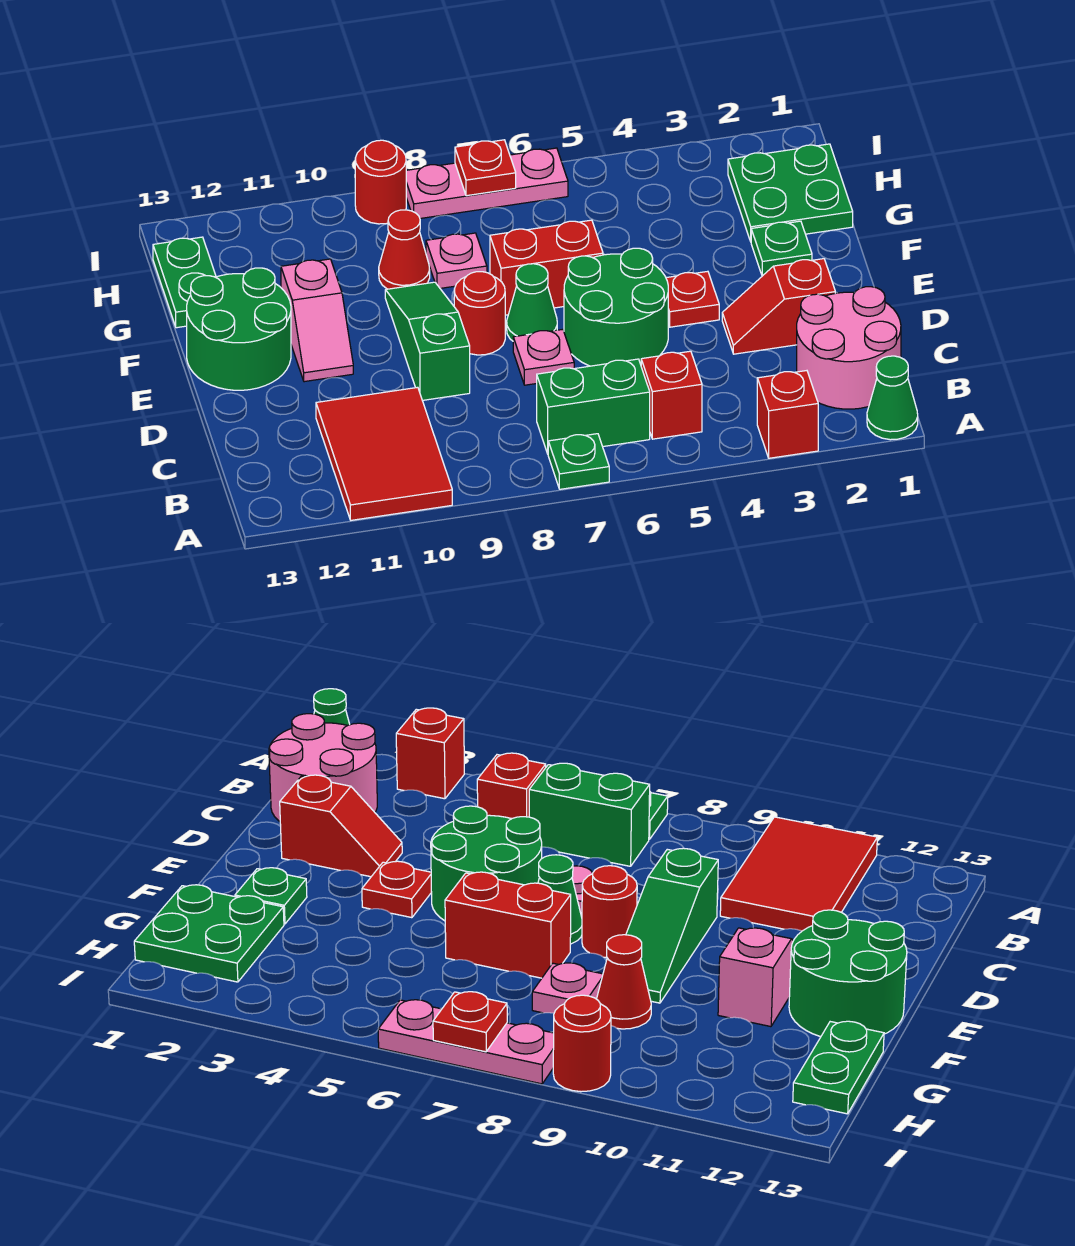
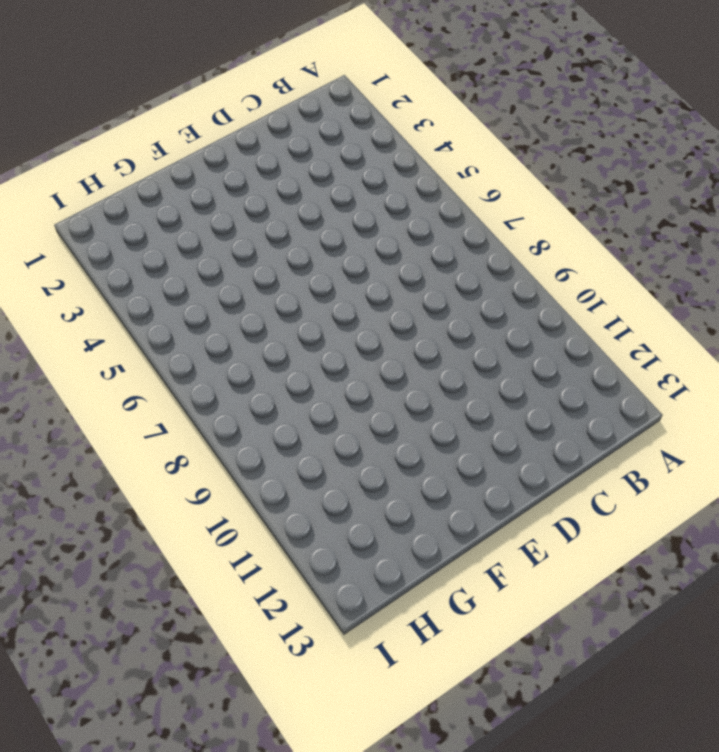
none -> green 1x1 cone [867,356,918,440]
none -> red 1x1 brick [757,371,818,458]
none -> green 1x1 plate [548,434,609,489]

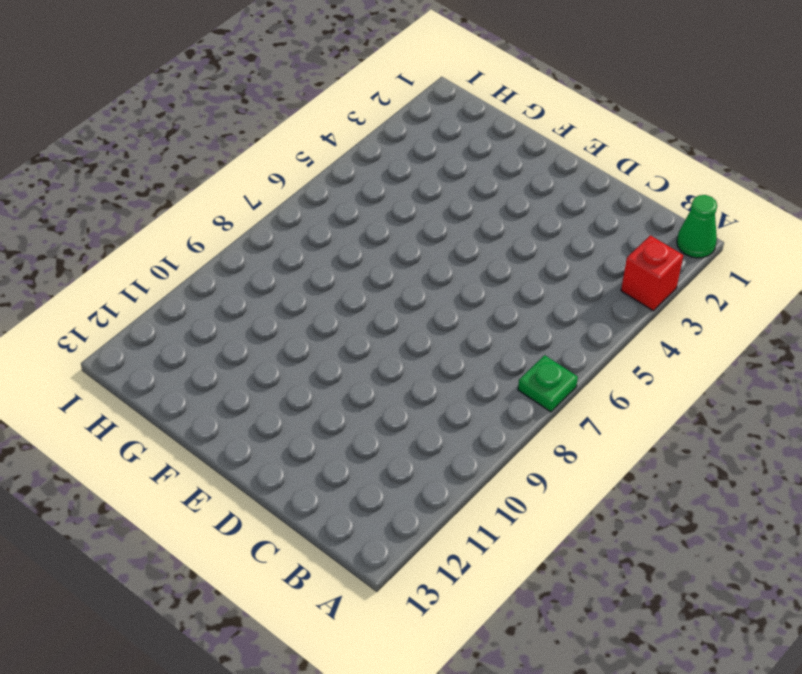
none -> red 2x3 tile [316,387,452,520]
none -> pink 2x2 round brick [797,287,901,409]
none -> red 1x1 brick [641,351,702,439]

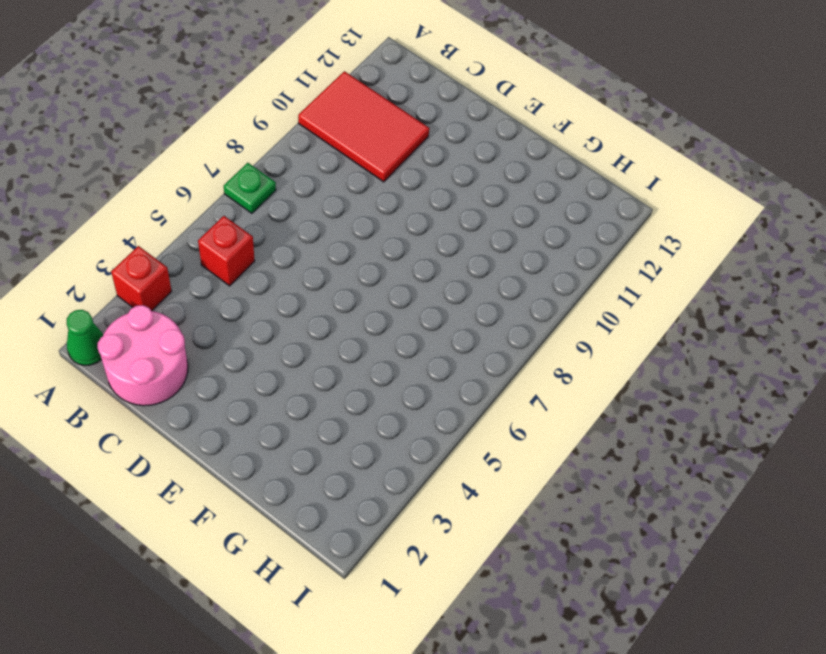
none -> green 1x2 brick [537,359,650,454]
none -> red 1x2 slope [722,259,835,354]
none -> green 2x2 round brick [564,248,668,366]

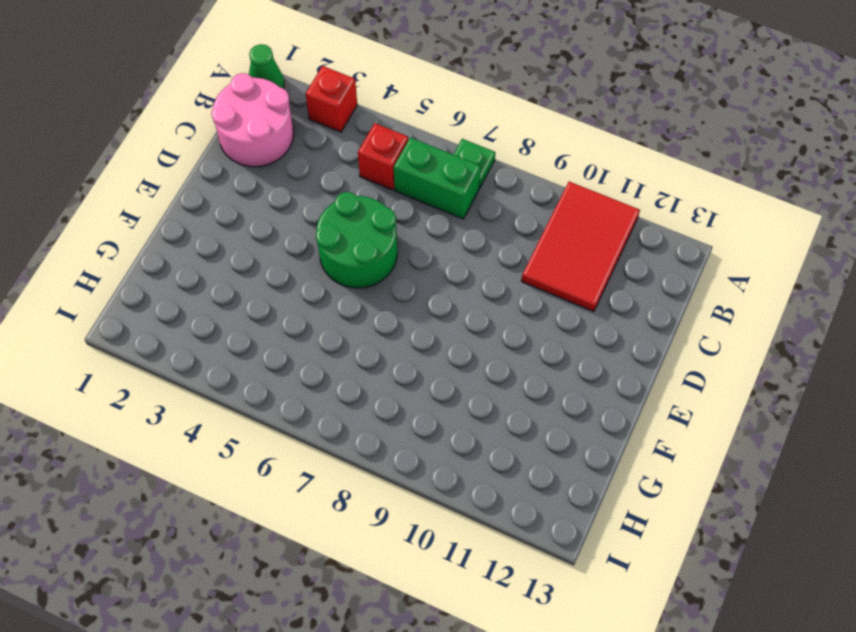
none -> red 1x2 slope [722,259,835,354]
none -> pink 1x1 plate [513,329,574,385]
none -> green 1x3 slope [385,282,470,400]

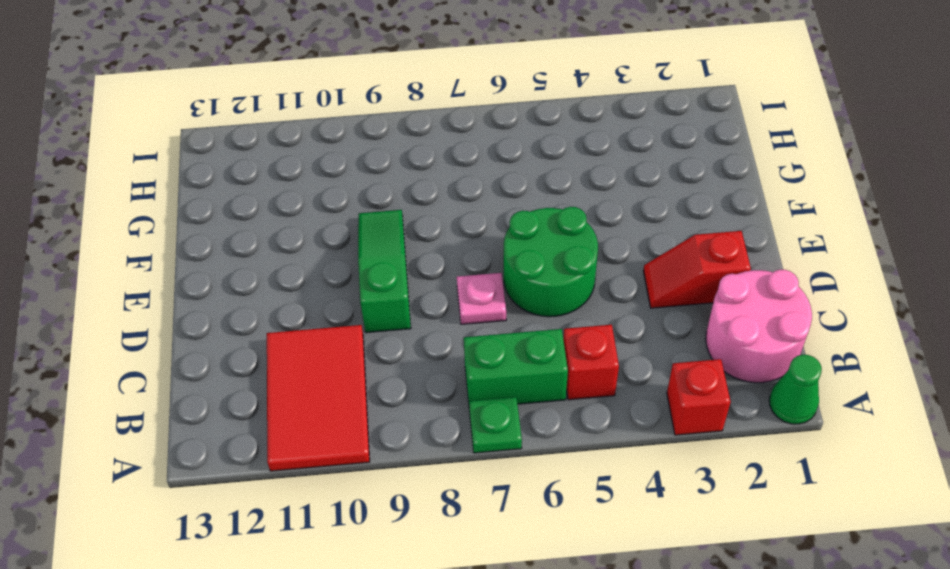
none -> red 1x1 plate [666,271,719,327]
none -> green 1x1 cone [507,264,557,341]
none -> red 1x1 round brick [454,272,505,355]

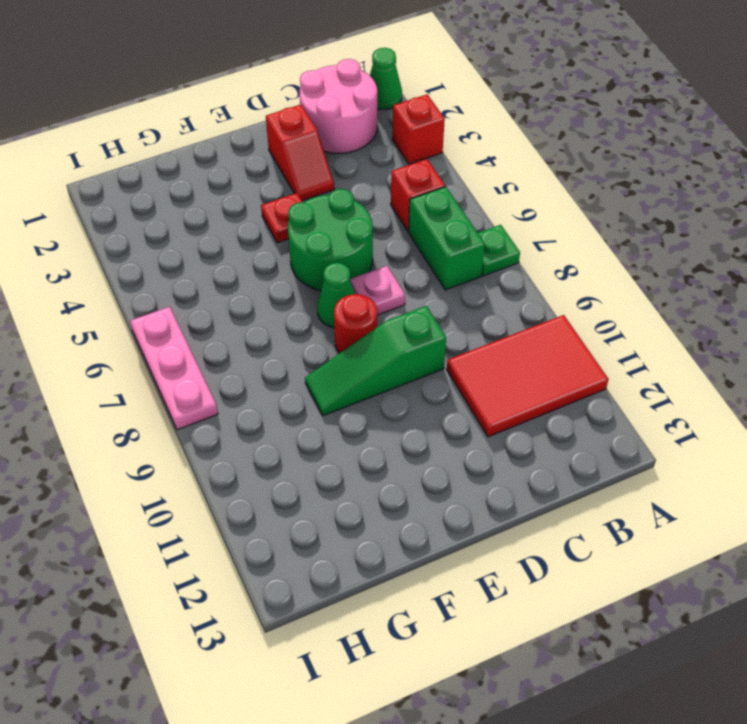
none -> pink 1x2 slope [281,259,353,382]
none -> green 2x2 round brick [187,268,291,390]
none -> green 1x1 plate [751,221,812,276]

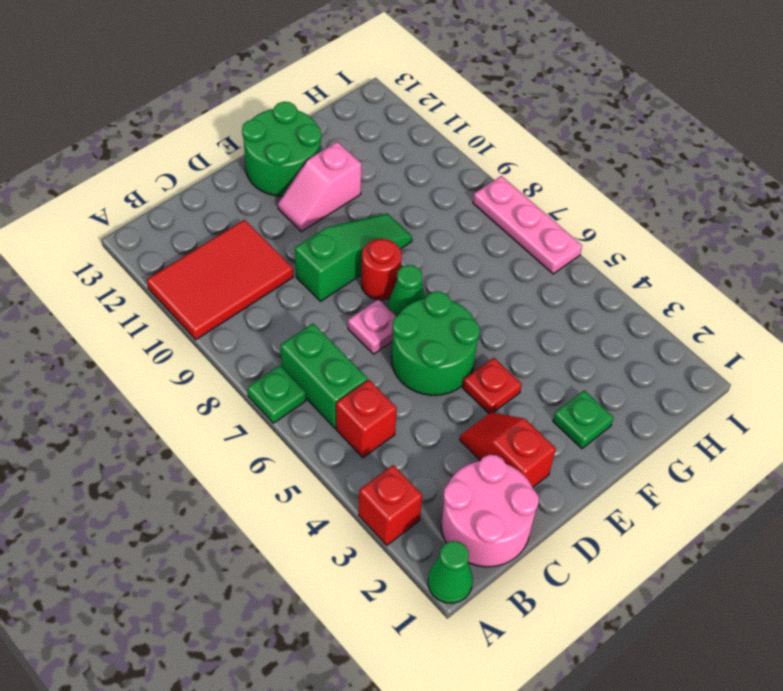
none -> red 1x2 brick [490,220,603,315]
none -> green 2x2 plate [728,144,853,241]
none -> pink 1x1 plate [426,233,487,288]

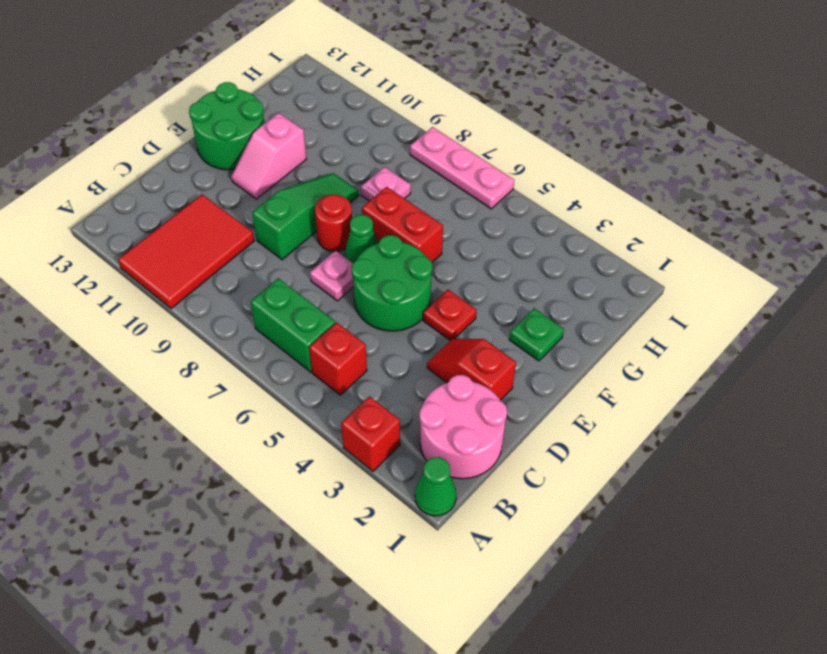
none -> green 1x1 plate [548,434,609,489]
none -> green 2x2 plate [728,144,853,241]
none -> red 1x1 cone [379,210,430,289]

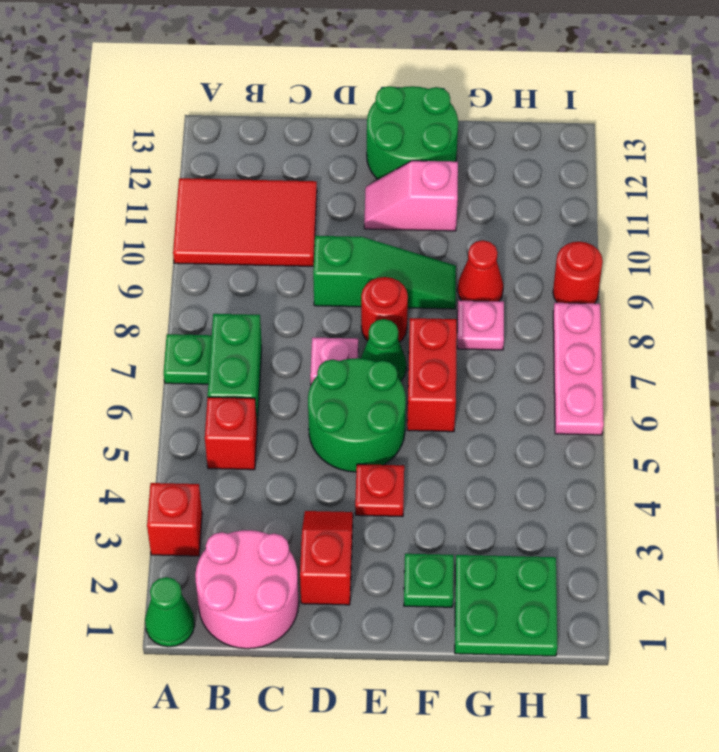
none -> green 1x2 plate [153,237,216,328]
none -> red 1x1 plate [455,140,516,196]

